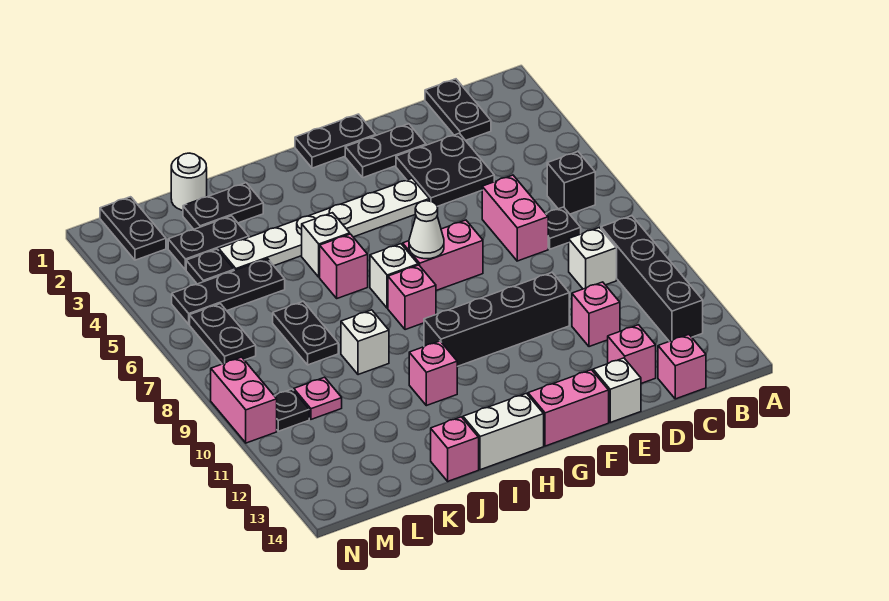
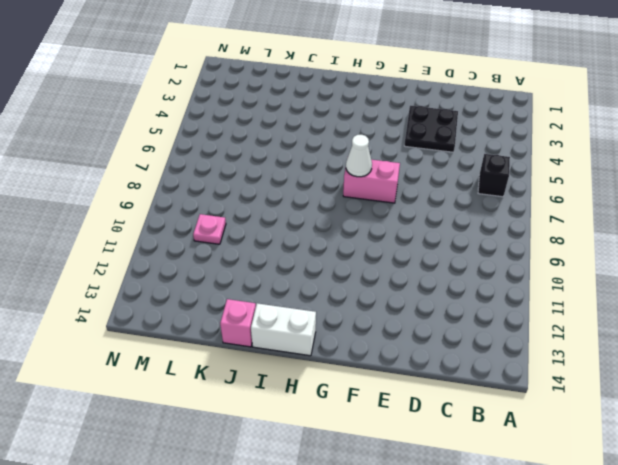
none -> black 1x4 brick [601,216,703,341]
none -> black 1x2 plate [425,79,491,140]
none -> black 1x1 plate [546,207,581,249]
none -> white 1x1 brick [569,227,617,289]

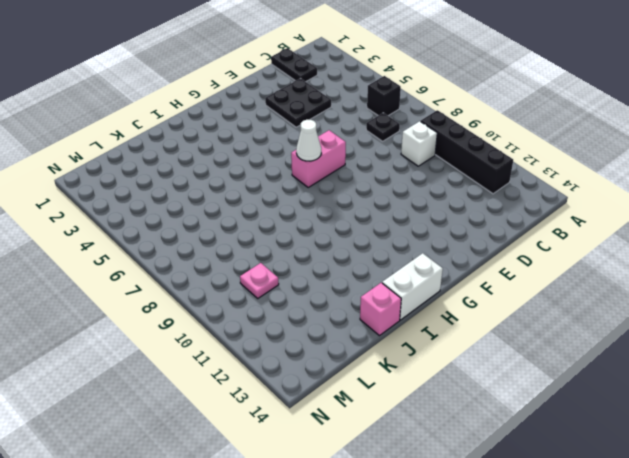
none -> pink 1x1 brick [658,335,706,399]
none -> pink 1x2 brick [482,175,548,261]
none -> pink 1x1 brick [572,282,620,347]
none -> pink 1x1 brick [608,325,656,383]

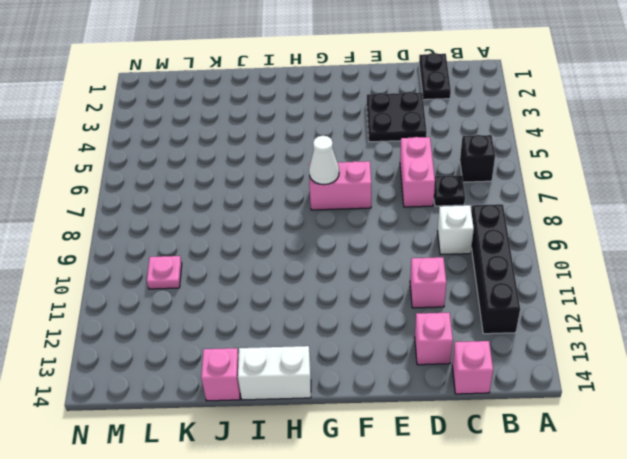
none -> black 1x2 plate [345,124,426,178]
none -> black 1x4 brick [424,273,569,367]
none -> white 1x1 brick [593,358,641,422]
none -> black 1x2 plate [295,114,376,168]

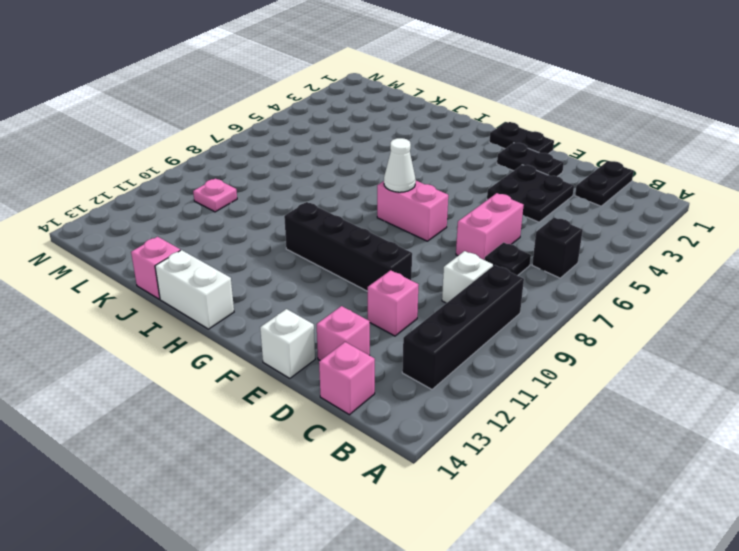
none -> white 1x6 plate [219,178,429,270]
none -> pink 1x2 brick [528,370,609,446]
none -> white 1x1 brick [370,244,418,308]
none -> pink 1x1 brick [388,265,436,330]

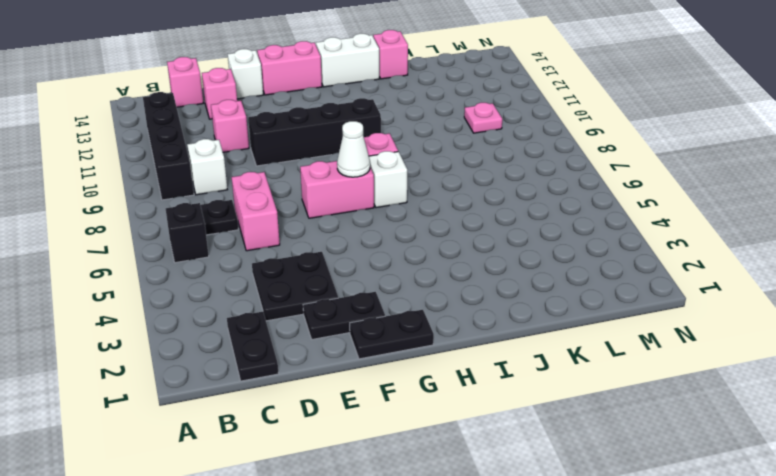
none -> white 1x6 plate [219,178,429,270]
none -> white 1x1 brick [302,213,350,277]
none -> pink 1x1 brick [320,234,368,298]
none -> pink 1x1 brick [409,341,457,406]

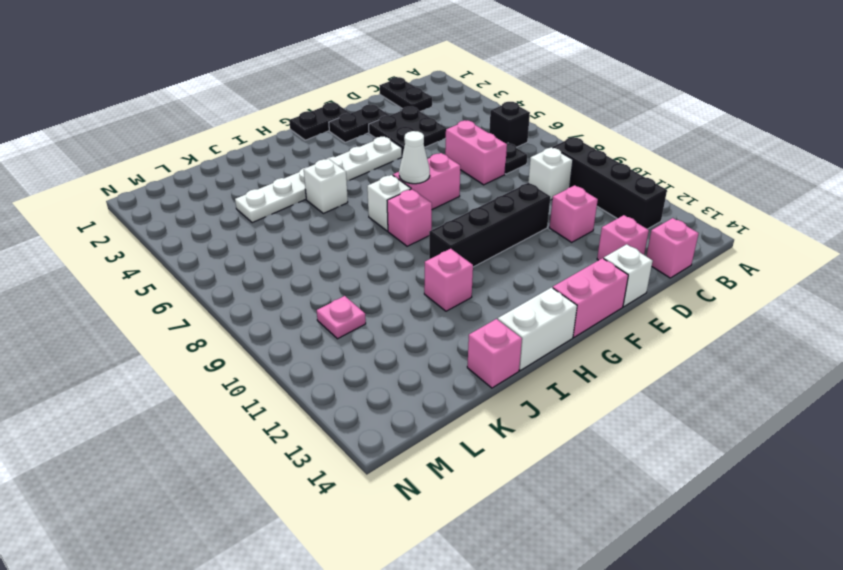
none -> pink 1x1 brick [320,234,368,298]
none -> black 1x2 plate [183,183,263,229]
none -> white 1x1 brick [341,310,389,375]
none -> white 1x1 round brick [171,153,207,210]

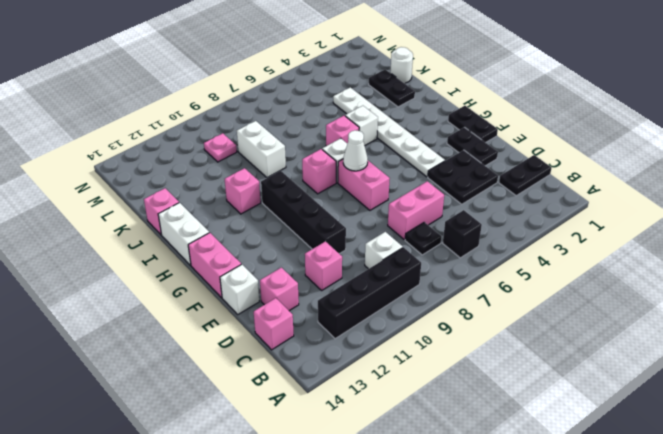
white 1x2 brick [237,121,286,178] -> white 1x1 brick [341,310,389,375]
none -> black 1x2 plate [168,216,249,270]
none -> black 1x3 plate [172,259,285,324]
none -> black 1x2 plate [273,301,338,365]
none -> black 1x1 plate [186,249,234,284]

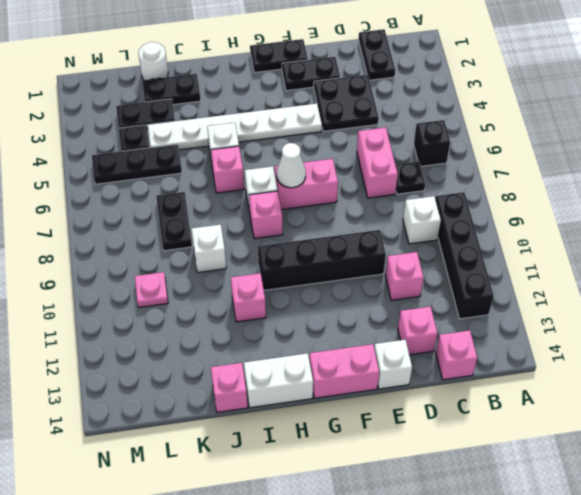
none -> black 1x2 plate [100,197,166,260]
none -> black 1x2 plate [190,304,256,364]
none -> black 1x1 plate [274,389,309,431]
none -> pink 1x2 brick [211,357,277,443]

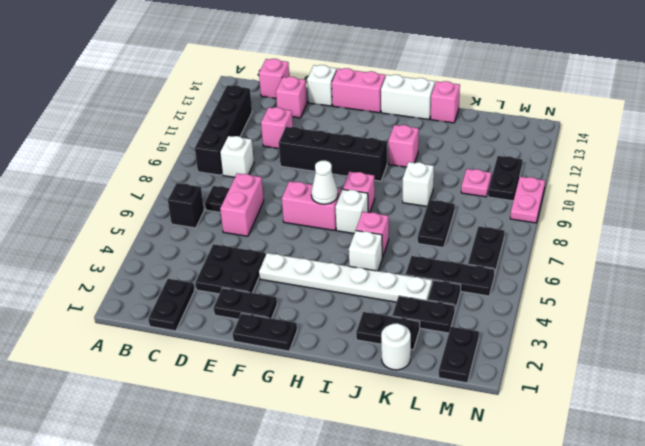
black 1x2 plate [488,156,523,201] -> black 1x1 plate [274,389,309,431]
pink 1x2 plate [510,177,545,223] -> pink 1x2 brick [211,357,277,443]

